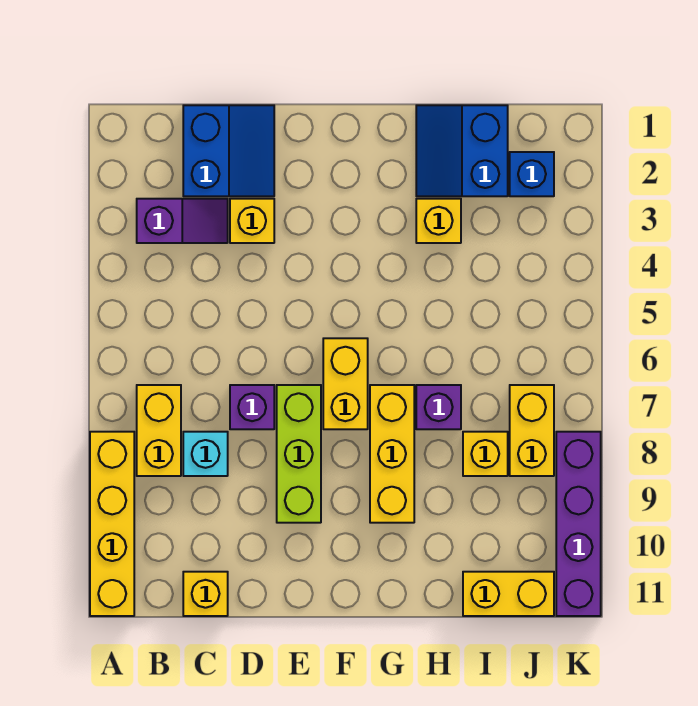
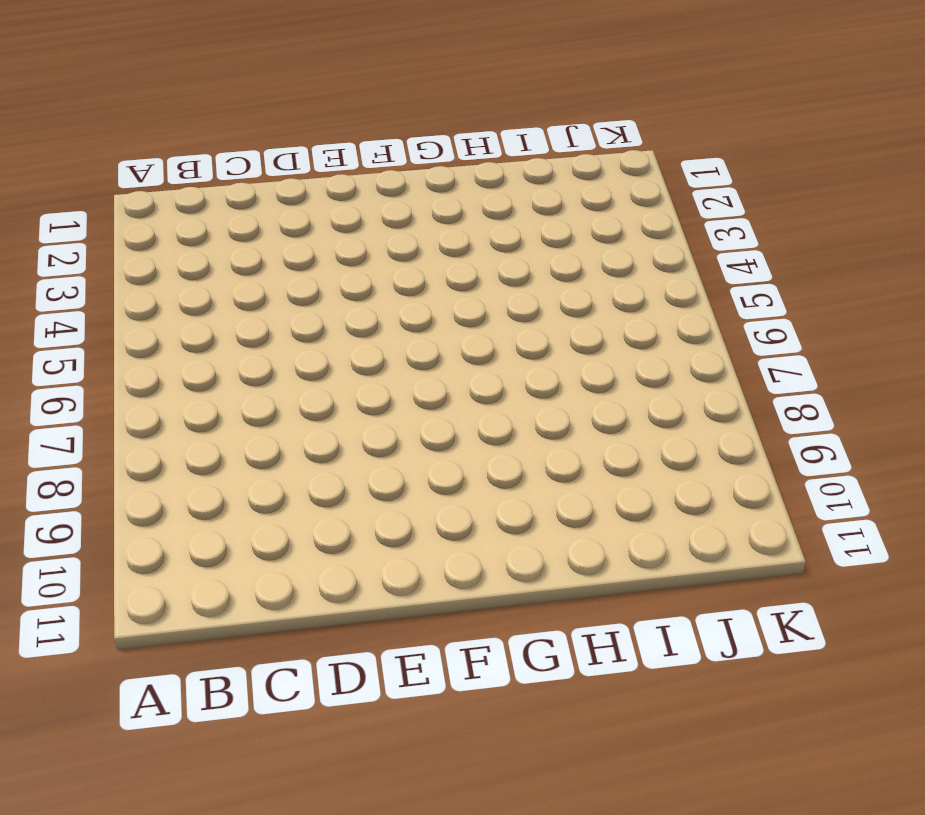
none -> yellow 1x4 brick [90,432,134,616]
none -> purple 1x2 slope [137,199,228,243]
none -> yellow 1x2 brick [137,385,181,476]

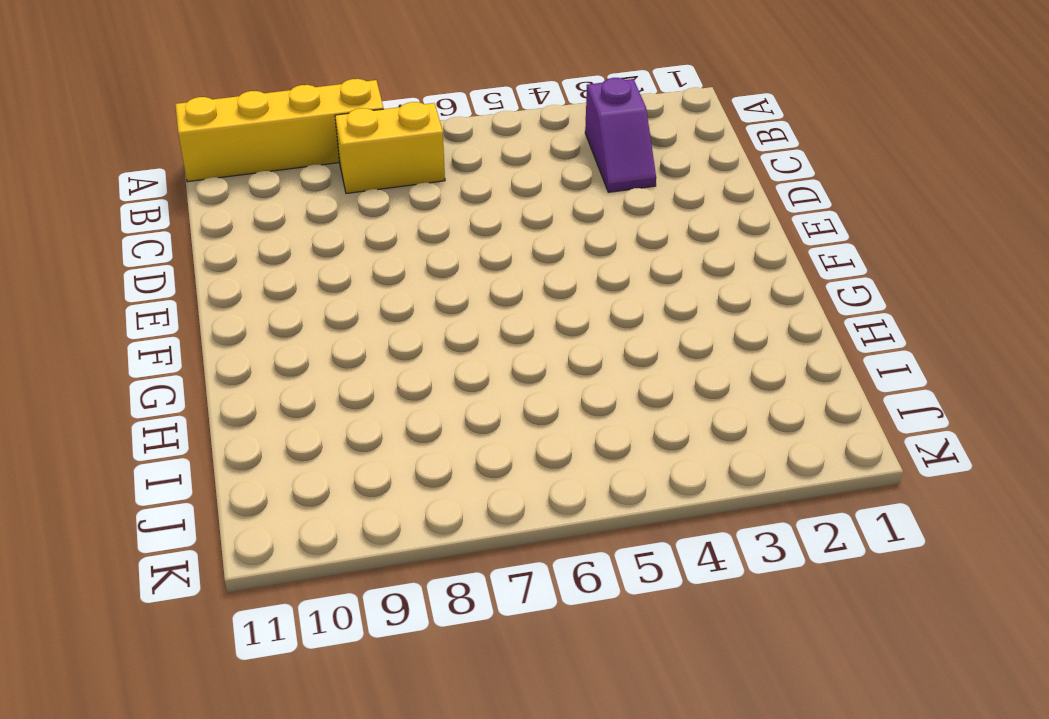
none -> blue 2x2 slope [183,105,274,196]
none -> cyan 1x1 brick [183,432,228,476]
none -> yellow 1x1 brick [183,572,228,616]

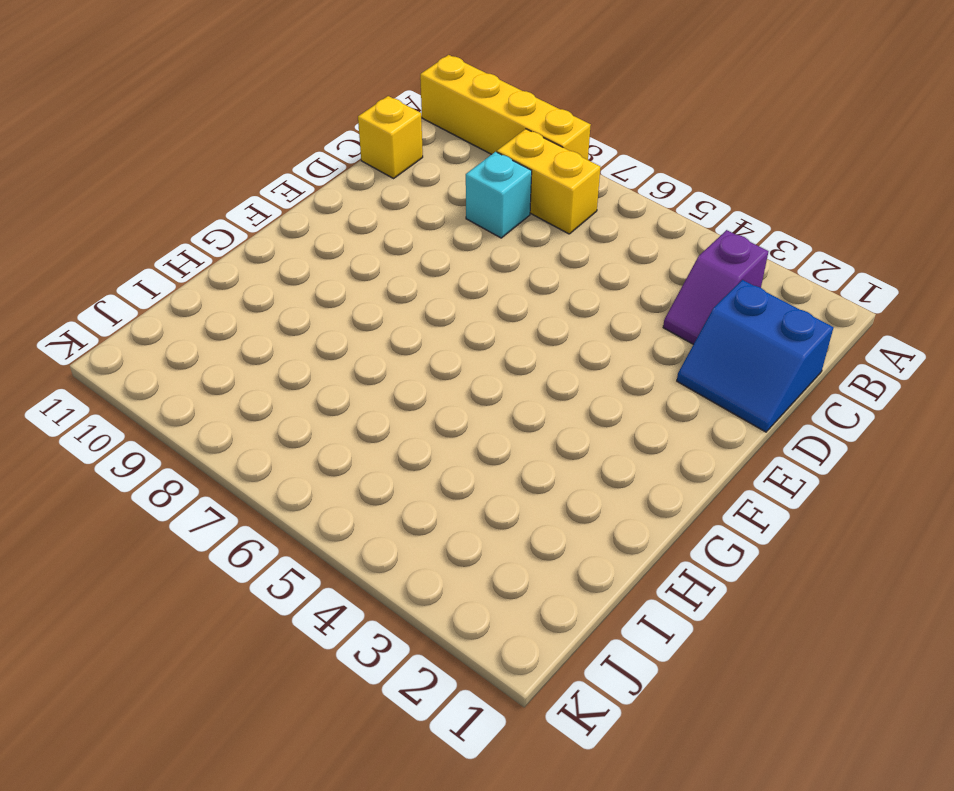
none -> yellow 1x1 brick [230,199,274,243]
none -> purple 1x1 brick [230,385,274,429]
none -> lime 1x3 brick [277,385,321,523]

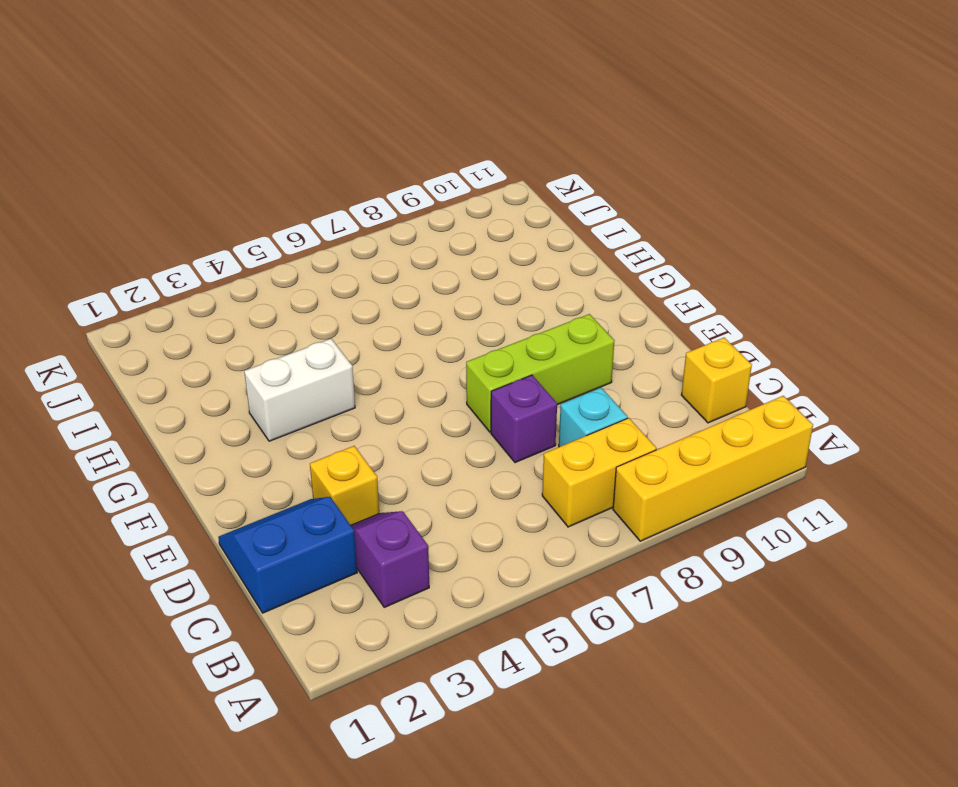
white 1x2 brick [244,339,355,441] -> none
none -> yellow 1x2 brick [323,338,368,429]
none -> yellow 1x3 brick [370,385,414,523]
none -> blue 2x2 slope [416,105,508,196]

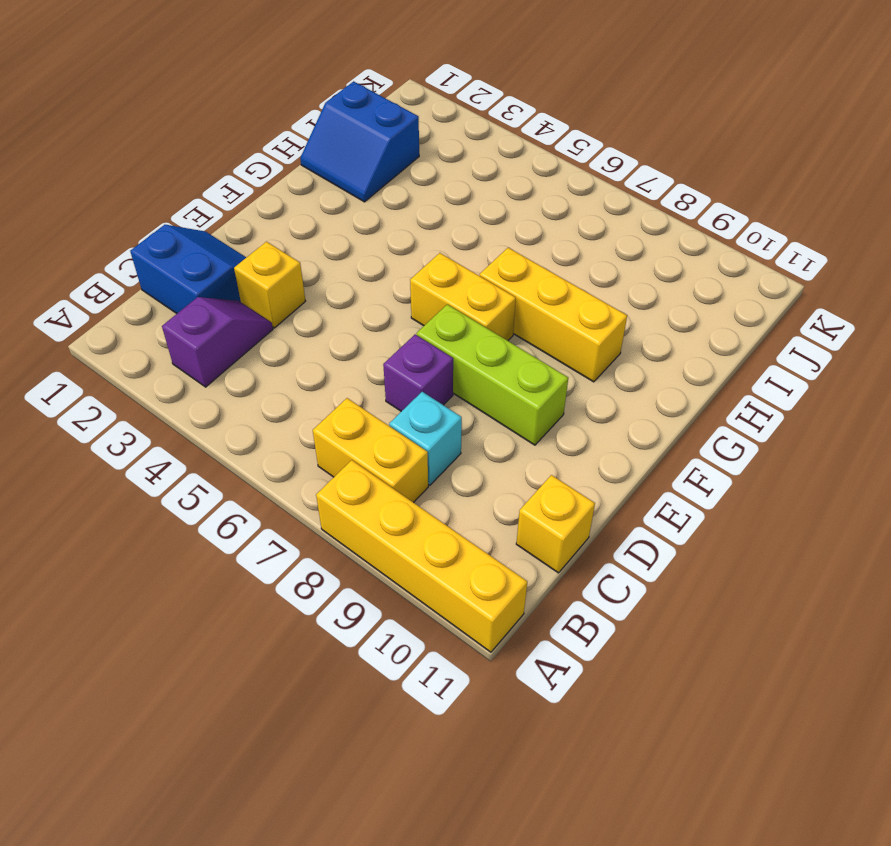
none -> yellow 1x1 brick [416,199,461,243]
none -> purple 1x1 brick [416,385,461,429]
none -> yellow 1x1 brick [463,432,508,476]

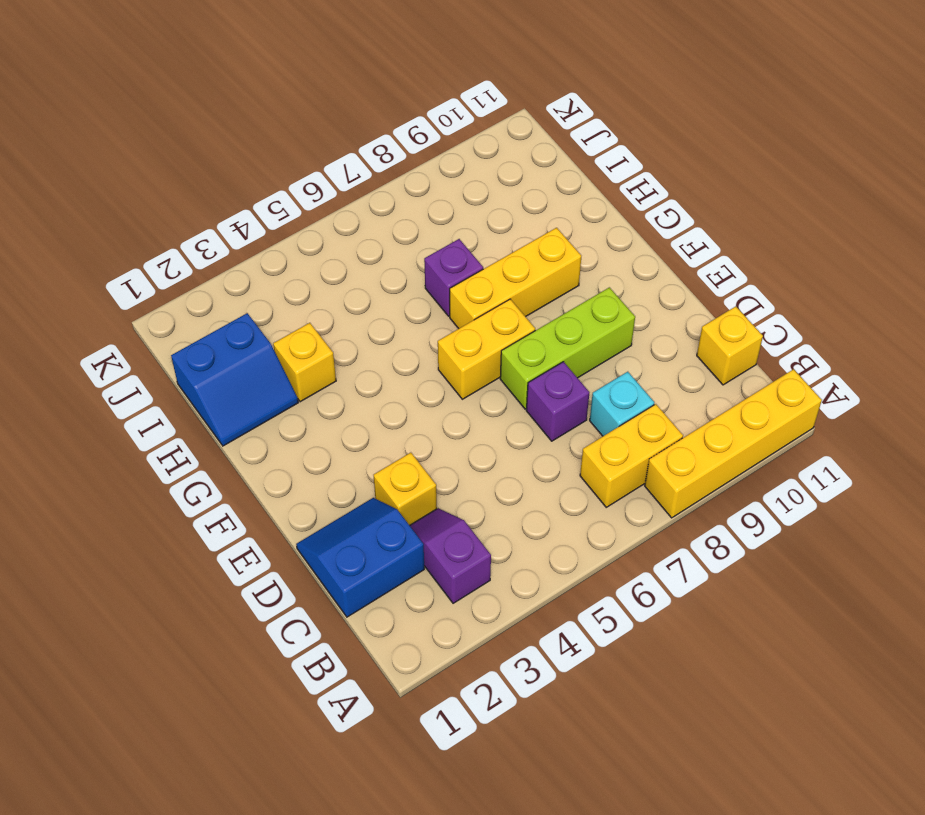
none -> yellow 1x1 brick [463,432,508,476]
none -> yellow 1x2 brick [463,572,554,616]
none -> blue 1x1 brick [510,152,554,196]

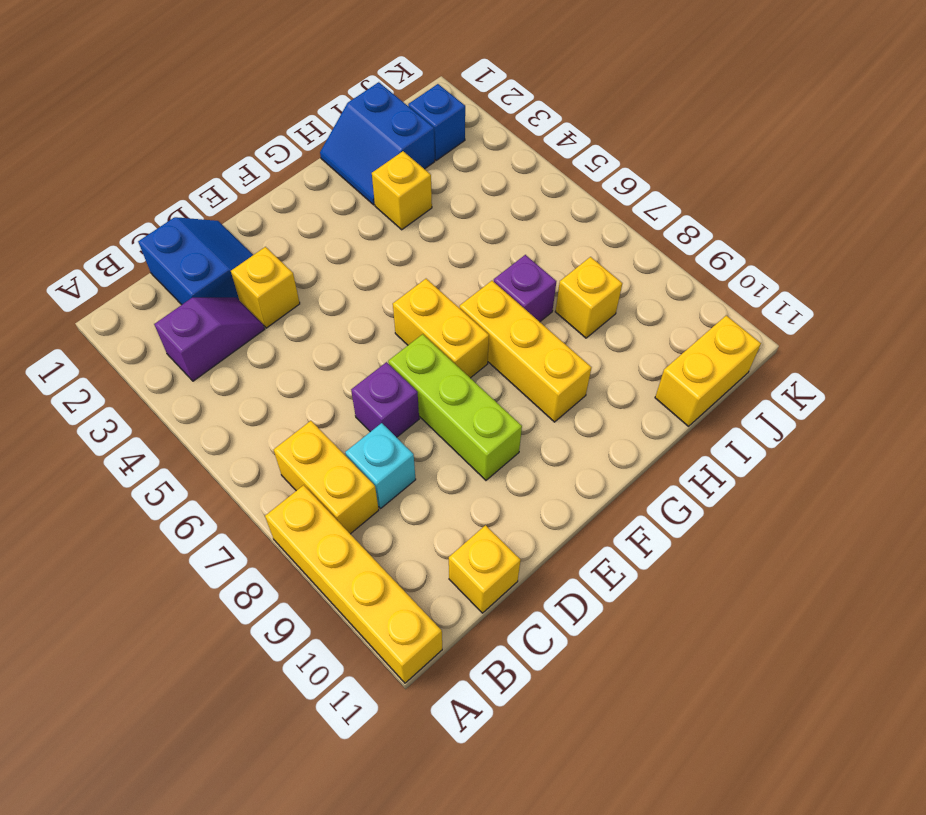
none -> yellow 1x2 brick [510,385,554,476]
none -> purple 1x4 brick [556,432,601,616]

